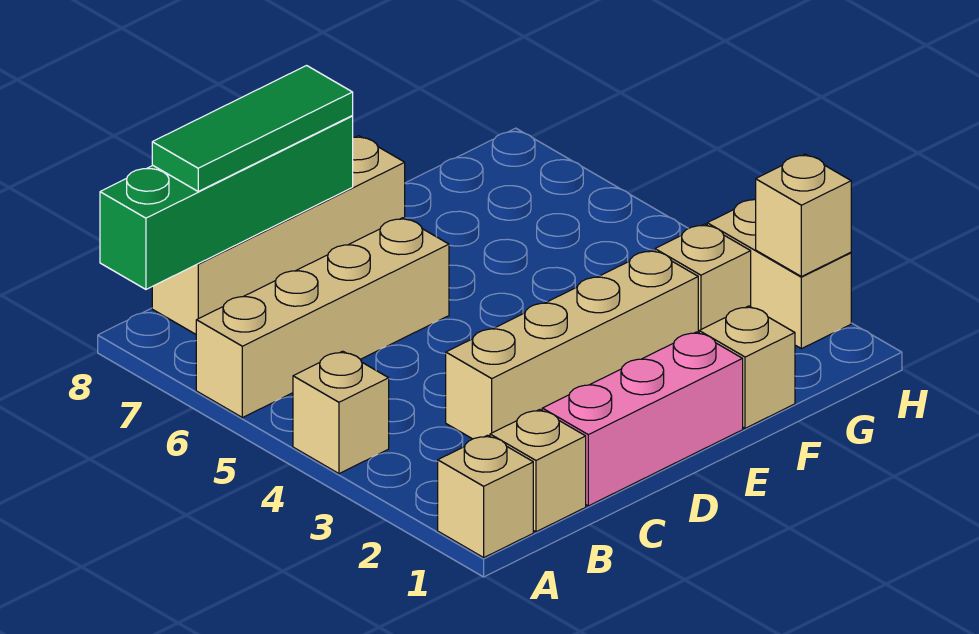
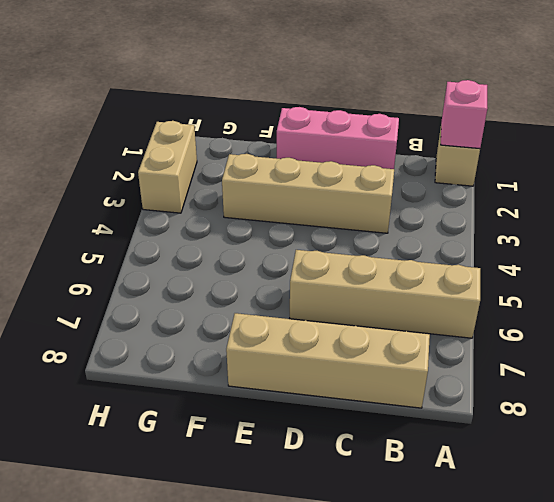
pink 1x1 brick [440,80,488,149] -> none
none -> tan 1x1 brick [293,351,389,474]
none -> tan 1x1 brick [490,410,586,532]
none -> tan 1x1 brick [699,306,795,428]

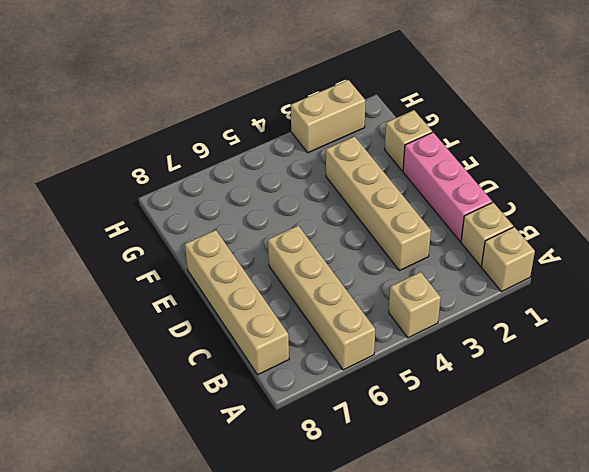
none -> tan 1x1 brick [655,224,751,333]
none -> green 1x4 brick [100,116,353,289]
none -> tan 1x1 brick [756,154,851,277]

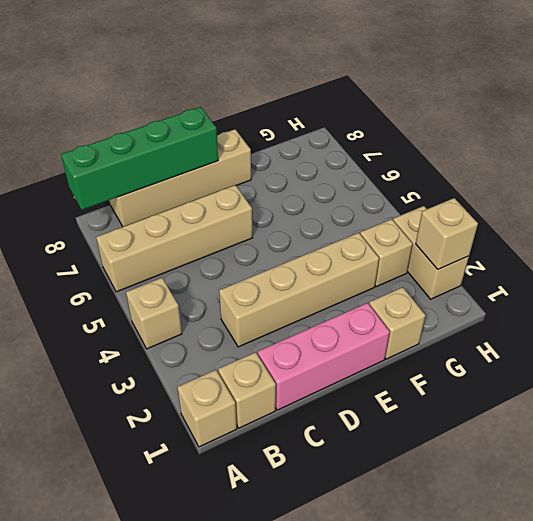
none -> green 1x3 tile [152,66,353,191]

